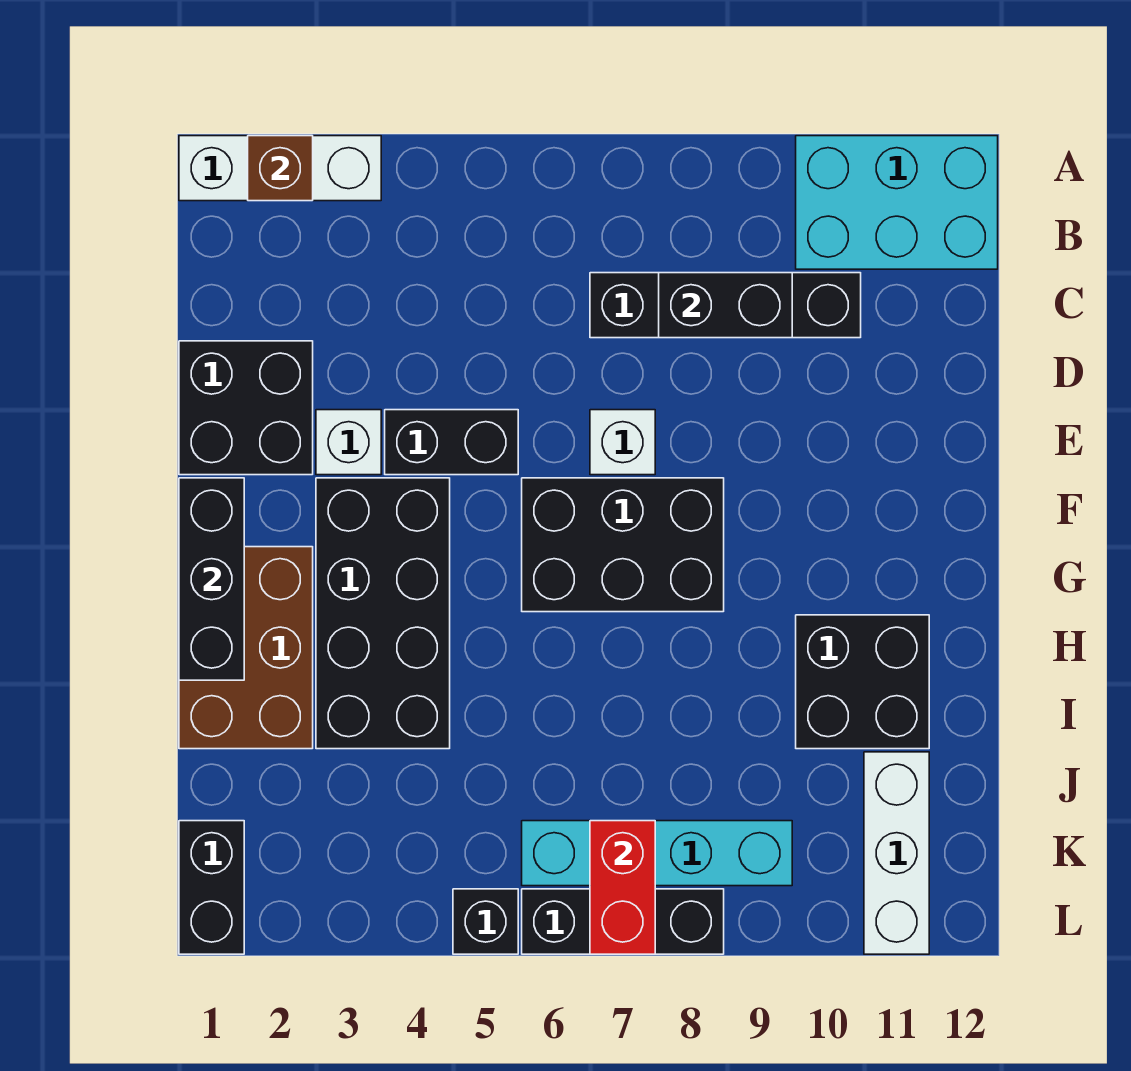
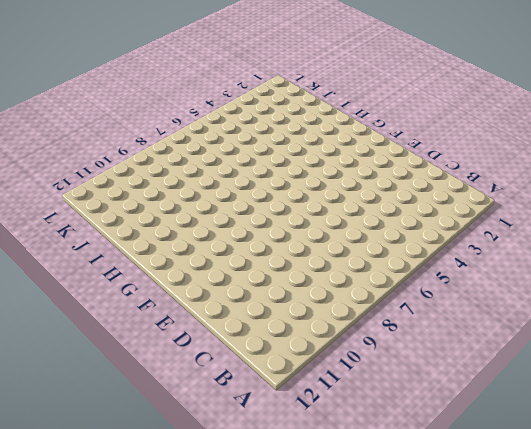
none -> white 1x3 brick [179,136,381,201]
none -> cyan 2x3 brick [796,136,998,269]
none -> black 1x4 brick [590,273,861,338]

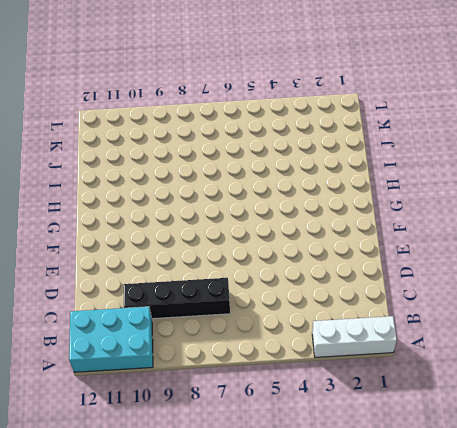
none -> black 2x2 brick [179,341,313,475]
none -> white 1x1 brick [316,410,381,475]
none -> black 1x2 brick [385,410,518,475]

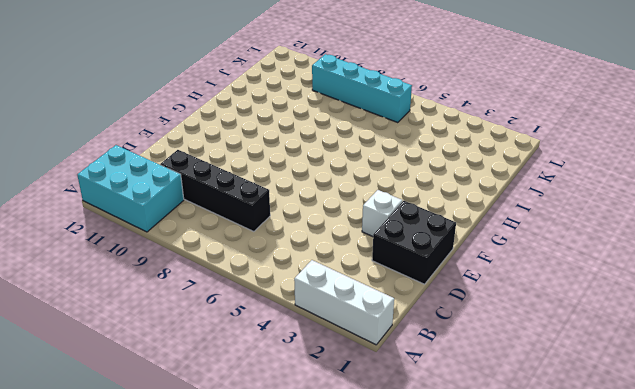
none -> black 1x2 brick [385,410,518,475]
none -> white 1x1 brick [590,410,655,475]
none -> black 2x4 brick [316,478,450,749]

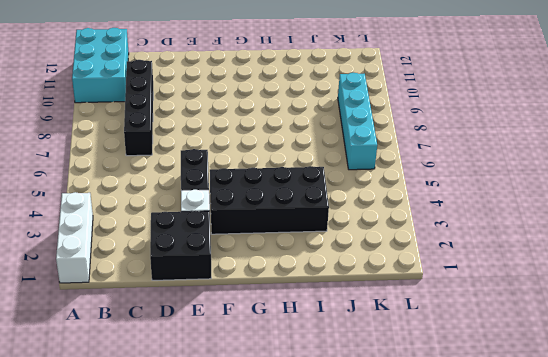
none -> white 1x1 brick [590,410,655,475]
none -> black 2x3 brick [522,478,724,612]
none -> brown 2x3 brick [179,547,313,749]

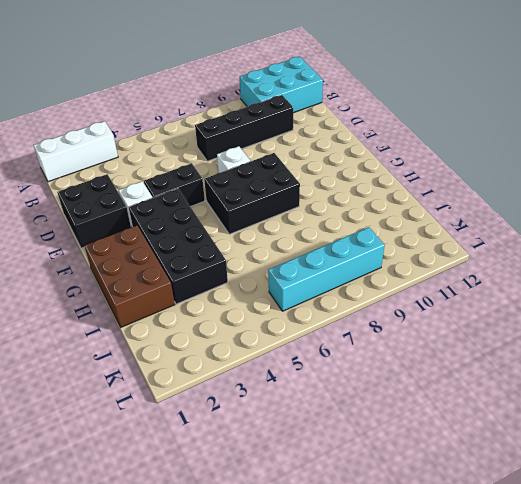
none -> black 2x2 brick [796,615,929,749]
none -> white 1x3 brick [864,752,929,954]
none -> black 1x2 brick [179,821,244,954]

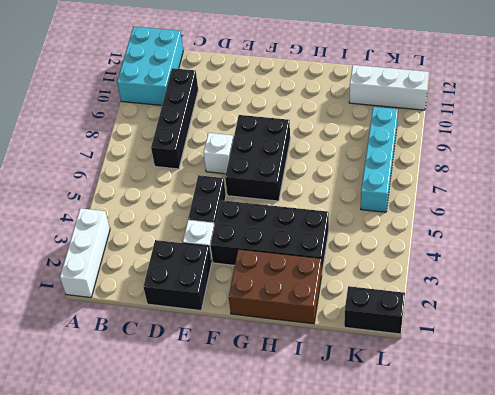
none -> black 2x2 brick [796,615,929,749]
none -> black 1x1 brick [453,889,518,954]
none -> black 1x3 brick [522,889,724,954]

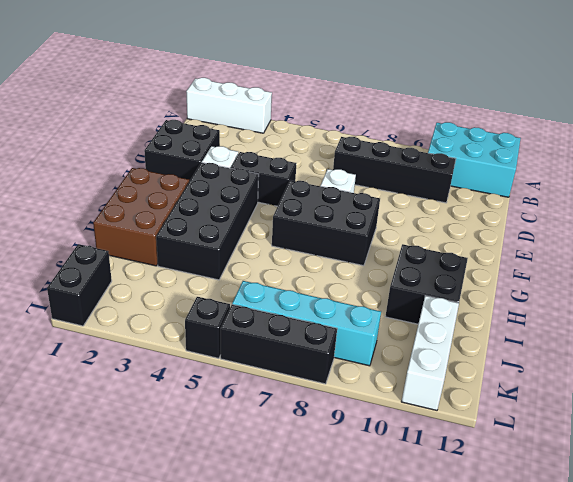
none -> brown 1x1 brick [248,136,313,201]
none -> black 1x2 brick [659,273,792,338]
none -> black 1x3 brick [179,478,244,680]

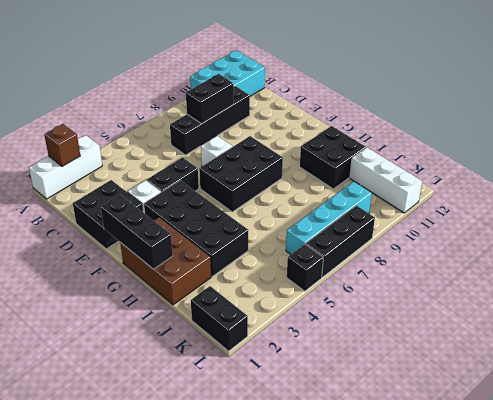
none -> red 1x2 brick [590,821,655,954]

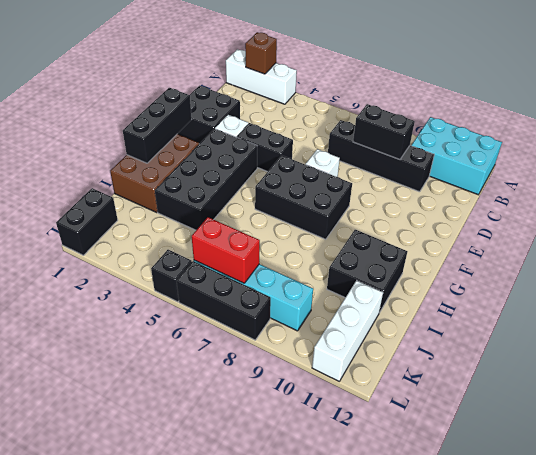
red 1x2 brick [192,217,260,283] -> red 1x2 brick turned to [590,821,655,954]

